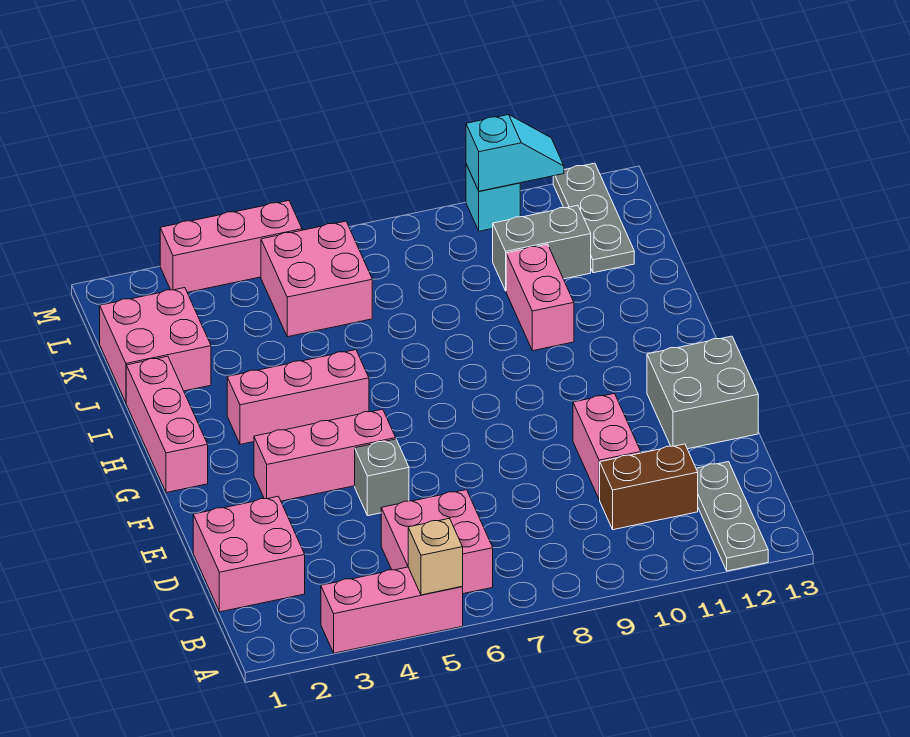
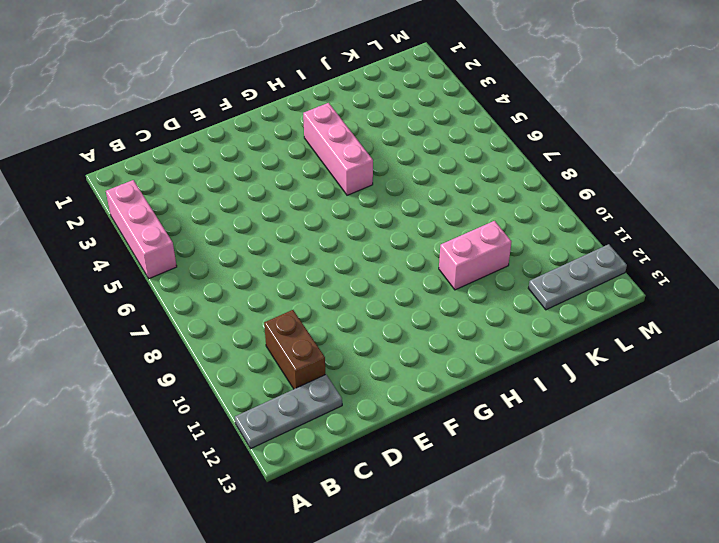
none -> pink 2x2 brick [381,490,493,594]
none -> pink 2x2 brick [193,496,305,612]
none -> pink 1x2 brick [573,393,641,500]

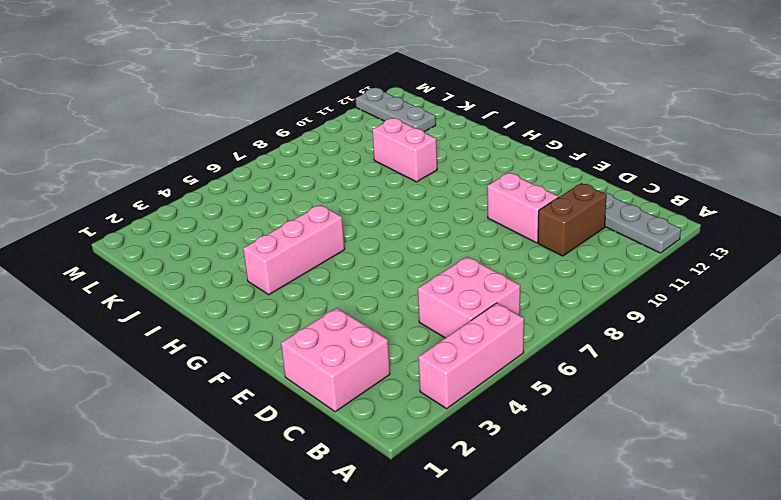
none -> grey 1x1 brick [355,439,409,516]
none -> grey 2x2 brick [647,336,758,449]
none -> pink 1x3 brick [254,409,396,501]

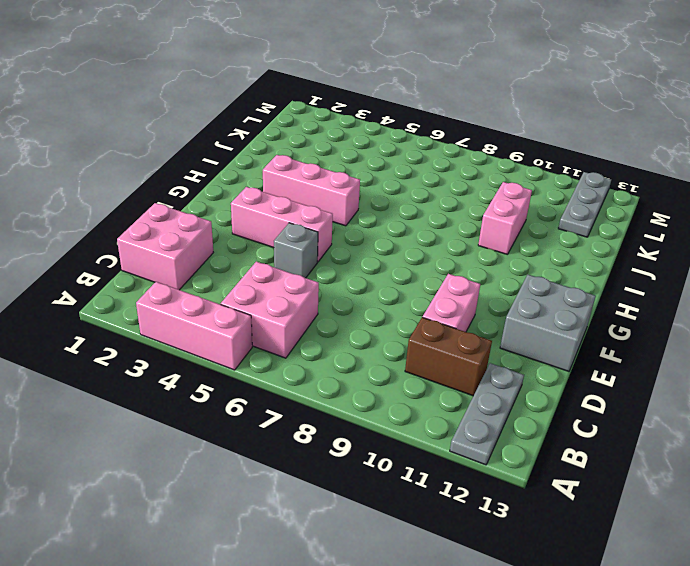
none -> pink 1x3 brick [126,356,208,493]
none -> pink 2x2 brick [100,288,211,402]
none -> pink 2x2 brick [261,221,372,337]

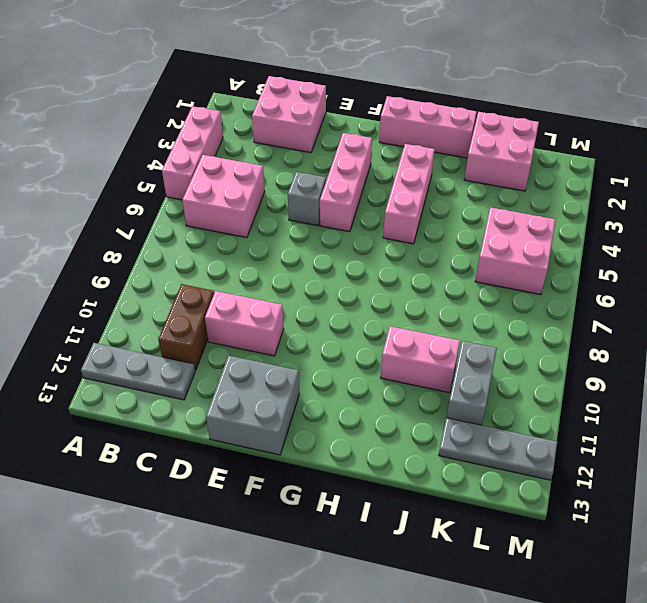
none -> pink 1x3 brick [160,201,302,292]
none -> cyan 1x1 brick [466,164,520,231]
none -> tan 1x1 brick [408,518,463,595]

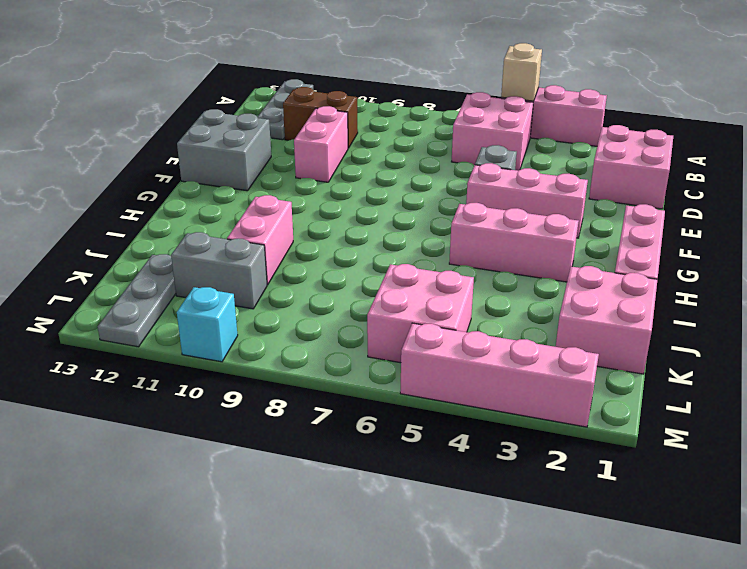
pink 1x4 brick [400,323,599,427] -> pink 1x3 brick [160,201,302,292]
none -> cyan 1x2 slope [466,115,564,191]

